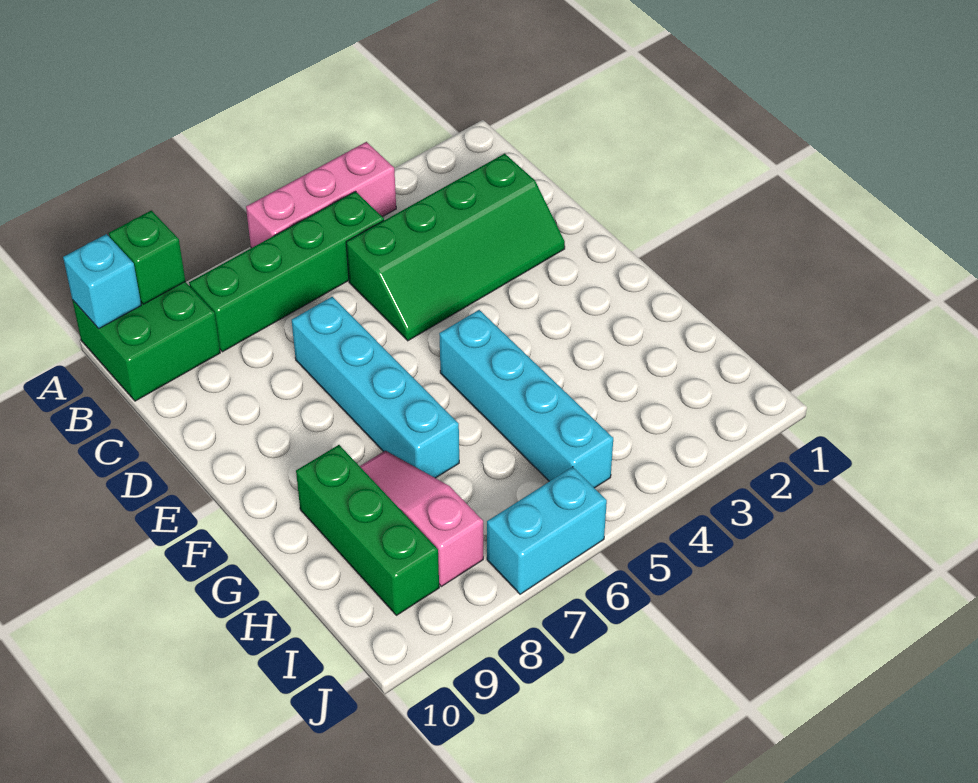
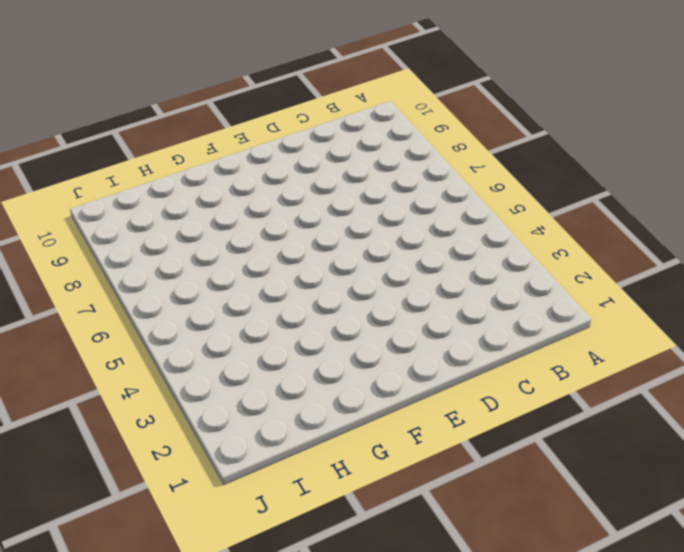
none -> pink 1x3 brick [246,142,396,248]
none -> green 2x2 brick [72,282,220,401]

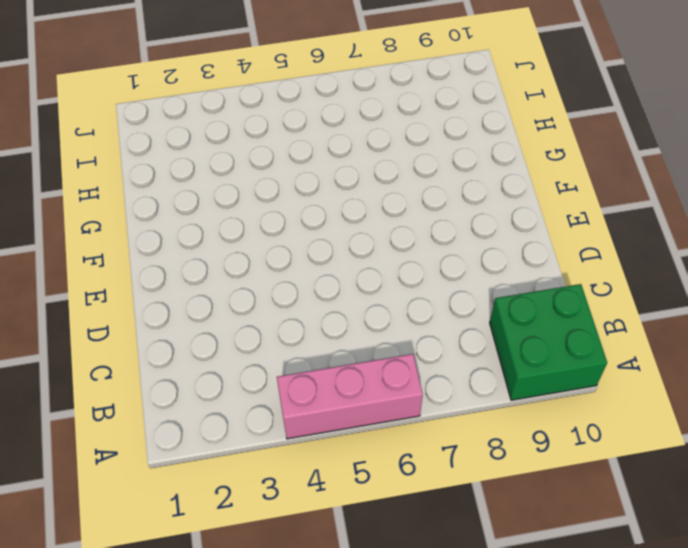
none -> green 1x4 brick [189,191,384,352]
none -> green 2x4 slope [346,154,565,341]

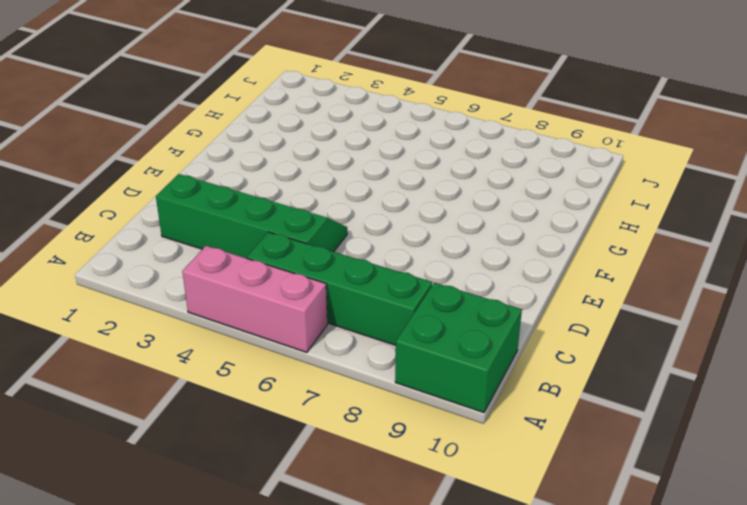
none -> cyan 1x4 brick [292,297,459,478]
none -> cyan 1x4 brick [439,310,613,488]

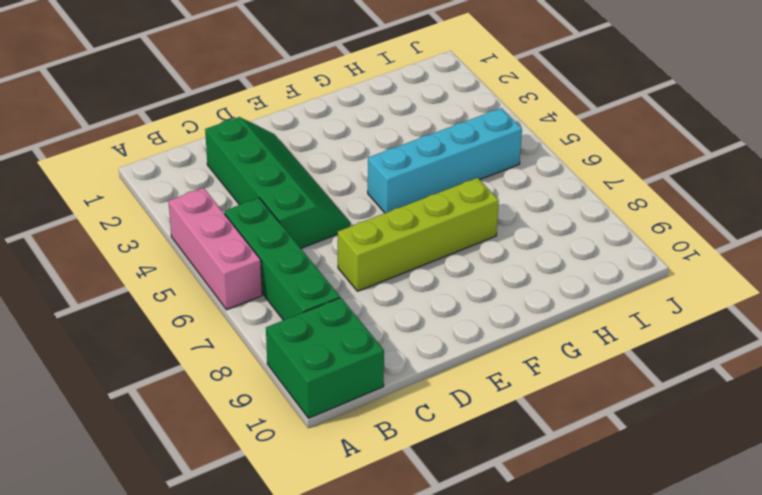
lime 1x4 brick [338,178,499,291] -> cyan 1x4 brick [292,297,459,478]
none -> pink 1x3 slope [360,451,483,586]
none -> green 1x3 brick [296,445,439,615]

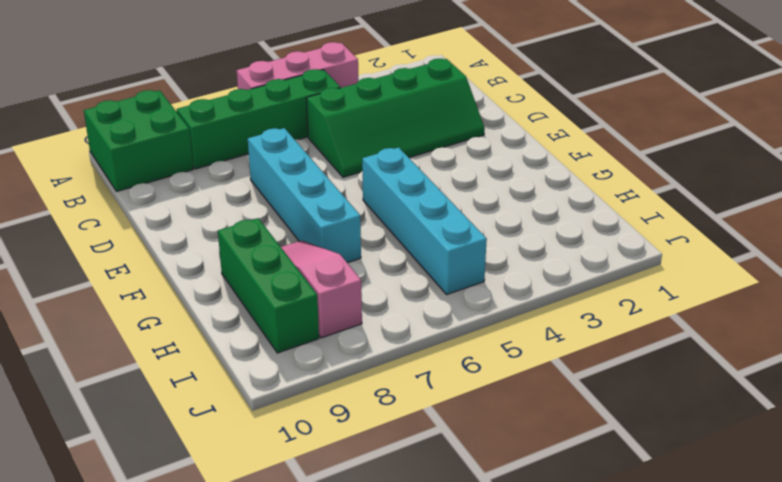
none -> cyan 1x2 brick [487,467,607,594]
none -> green 1x1 brick [109,210,185,304]

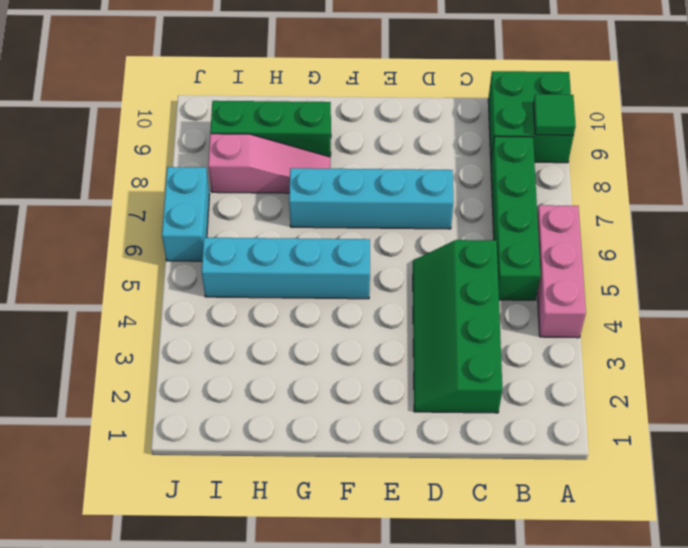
green 1x1 tile [533,94,576,135] -> green 1x1 brick [109,210,185,304]
none -> cyan 1x1 brick [63,234,141,329]

